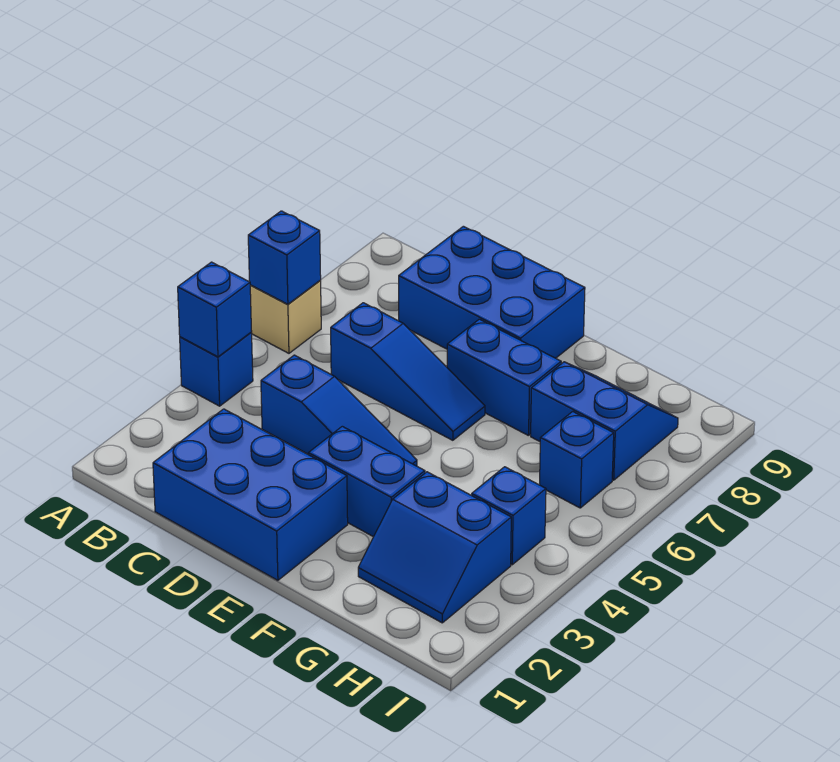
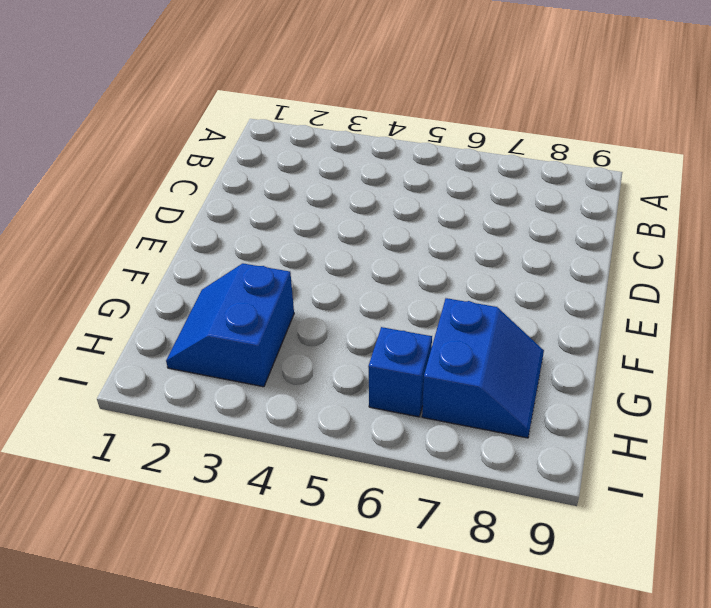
none -> blue 1x1 brick [180,333,253,406]
none -> tan 1x1 brick [250,281,321,353]
none -> blue 2x3 brick [153,409,348,580]

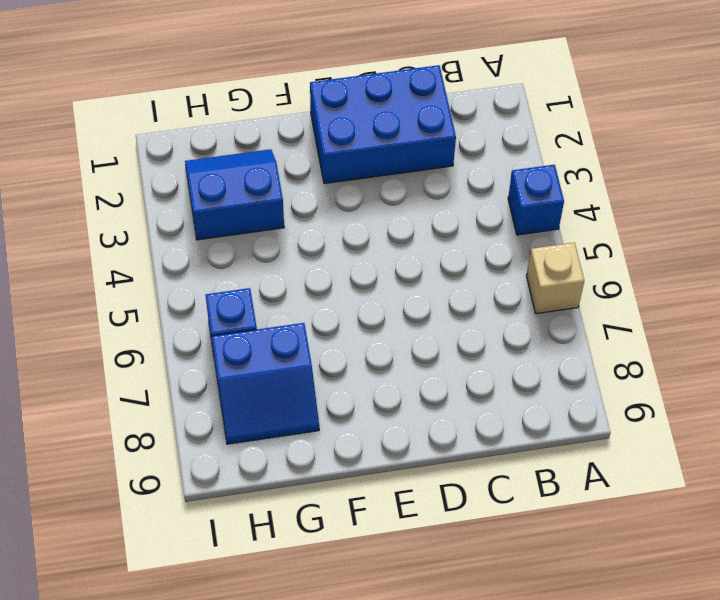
none -> blue 1x3 slope [261,355,417,466]
none -> blue 1x3 slope [331,303,485,440]
none -> blue 2x3 brick [399,226,585,358]

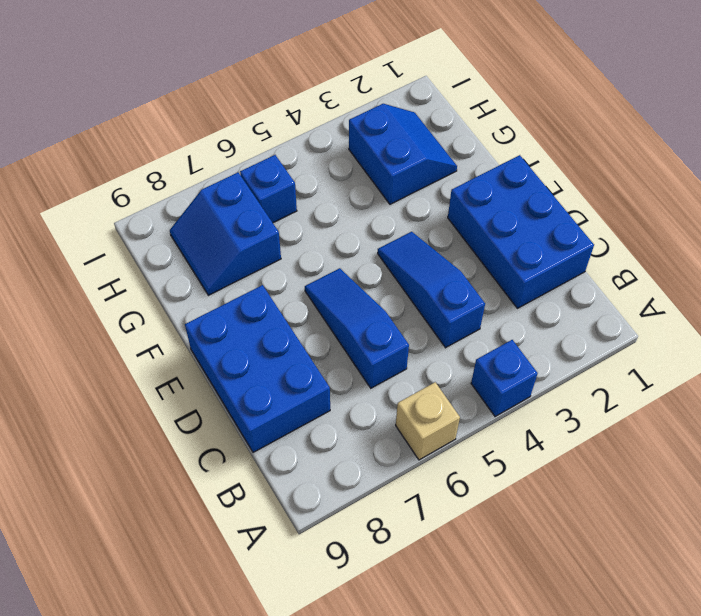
none -> blue 1x2 brick [309,426,425,537]
none -> blue 1x2 brick [447,319,561,436]
none -> blue 1x1 brick [472,467,546,565]

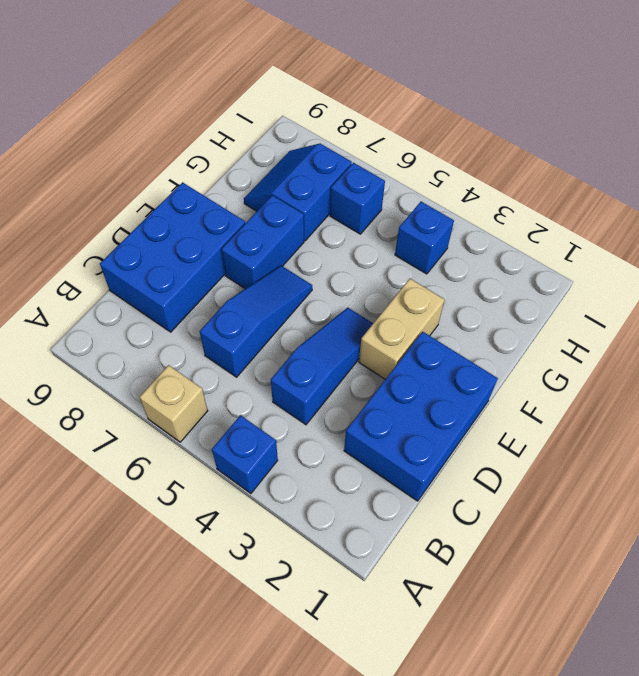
tan 1x2 brick [359,279,445,379] -> blue 1x2 brick [309,426,425,537]
none -> blue 2x2 slope [358,472,511,623]
none -> blue 1x1 brick [178,262,252,357]
none -> blue 1x1 brick [248,211,321,304]

